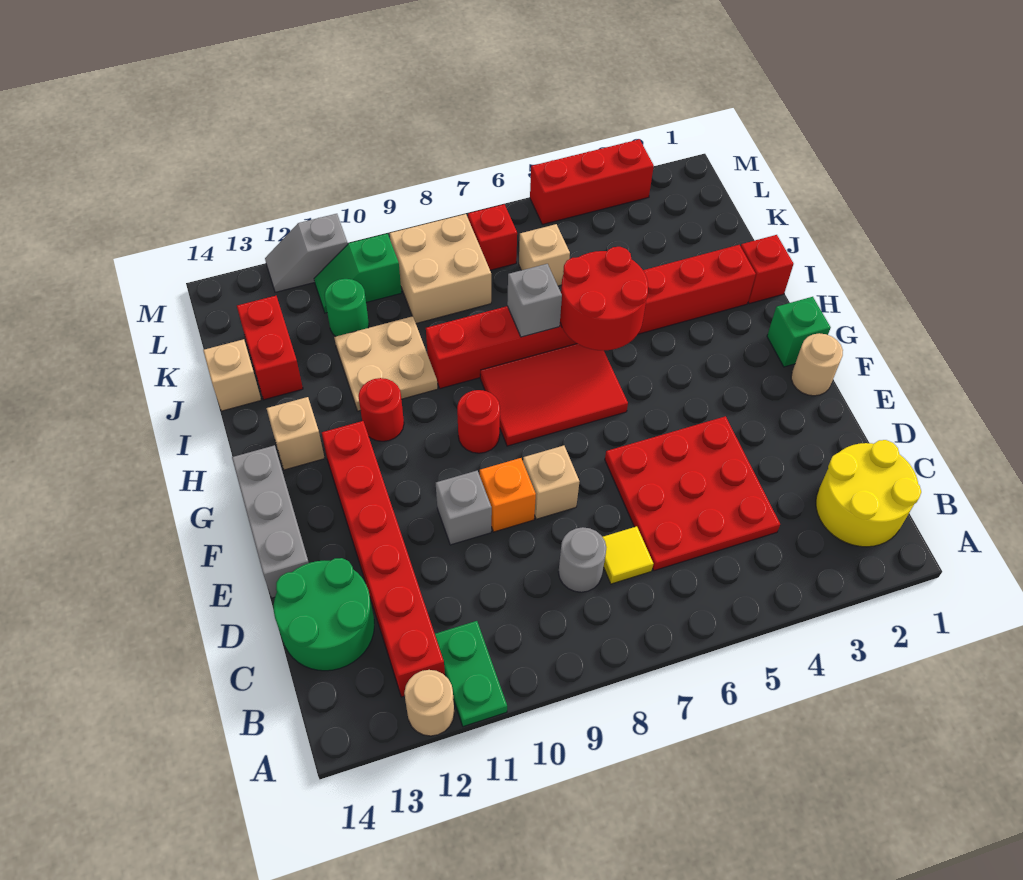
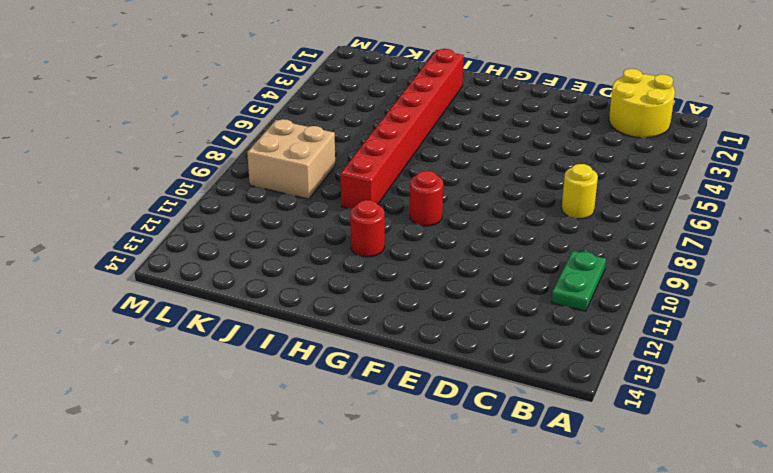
green 1x2 plate [551,251,606,311] -> green 1x2 plate turned to [435,621,507,727]
yellow 1x1 round brick [562,164,598,219] -> yellow 1x1 tile [603,526,653,584]
none -> tan 1x1 round brick [404,670,454,736]
none -> red 1x6 brick [322,421,445,697]
none -> red 3x3 plate [605,416,780,571]
none -> grey 1x1 round brick [558,527,606,592]

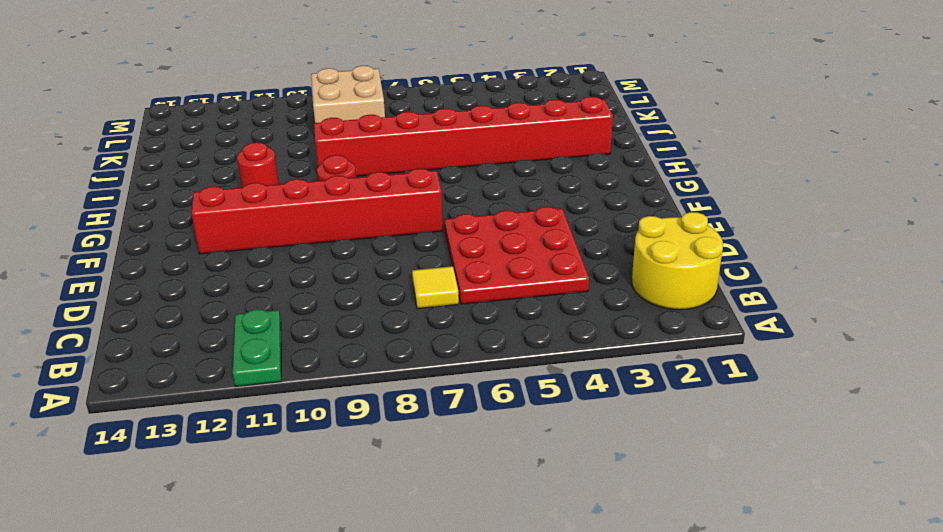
red 1x6 brick [191,168,443,254] -> red 1x6 brick turned to [322,421,445,697]
none -> tan 1x1 round brick [404,670,454,736]
none -> grey 1x1 round brick [558,527,606,592]
none -> green 2x2 round brick [274,558,374,671]
none -> tan 1x1 brick [523,445,579,519]

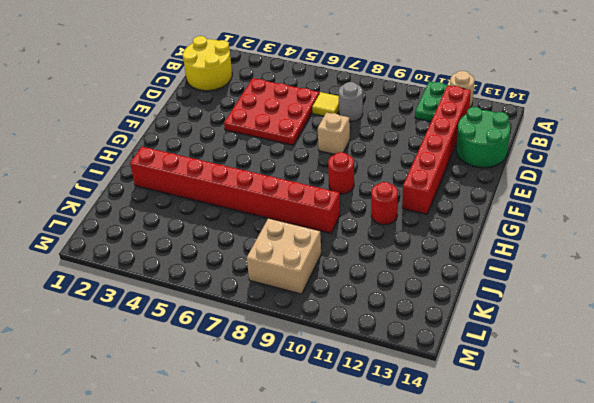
none -> orange 1x1 brick [480,458,536,532]
none -> grey 1x1 brick [436,471,492,545]
none -> grey 1x3 brick [232,445,309,598]
none -> tan 1x1 round brick [791,333,843,396]

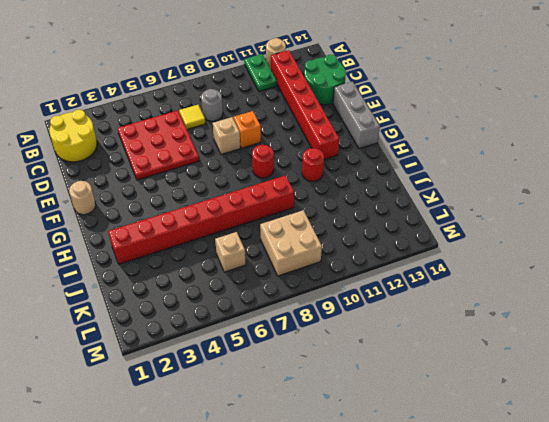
none -> grey 1x1 brick [436,471,492,545]
none -> green 1x1 brick [767,297,831,367]
none -> red 2x3 tile [480,344,628,446]
none -> tan 1x1 brick [266,397,324,470]

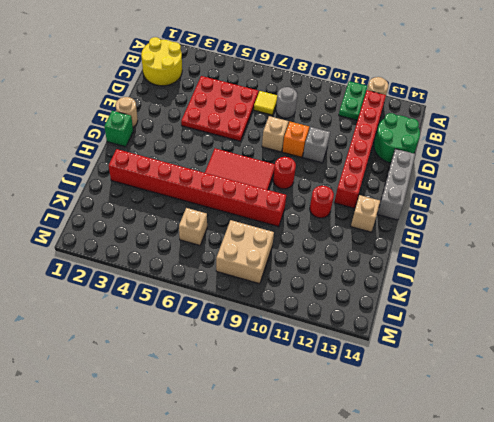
none -> red 1x1 brick [741,235,793,304]
none -> tan 2x2 plate [334,316,438,411]
none -> red 1x2 brick [237,296,303,400]
none -> tan 1x1 brick [203,339,261,411]

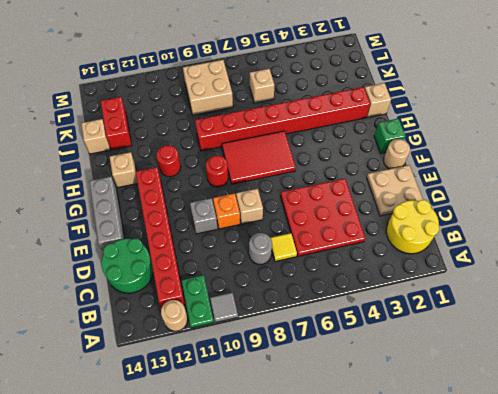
grey 1x1 tile [210,293,238,323] -> none
tan 2x2 plate [367,165,423,216] -> tan 2x2 plate moved to [334,316,438,411]
tan 1x1 brick [365,83,391,118] -> red 1x1 brick [741,235,793,304]
none -> green 1x1 round brick [324,279,369,336]
none -> red 1x1 brick [468,204,517,270]
none -> green 1x2 slope [314,234,402,313]
none -> red 1x3 brick [530,139,654,224]

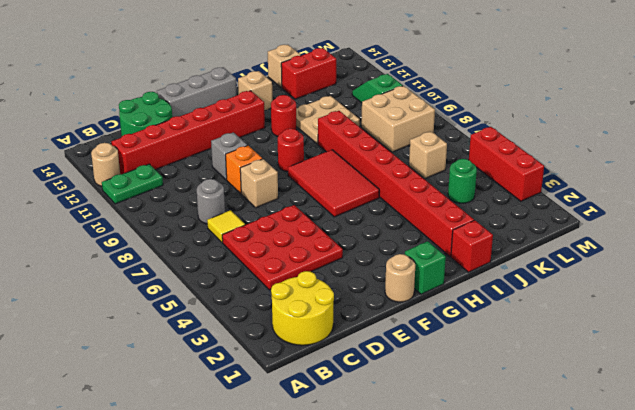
green 1x1 round brick [448,159,477,203] -> green 1x1 round brick moved to [324,279,369,336]
none -> red 1x1 brick [468,204,517,270]
none -> grey 1x2 slope [265,214,348,292]
none -> red 2x2 round brick [560,247,648,351]
none -> grey 1x1 brick [507,264,562,337]

